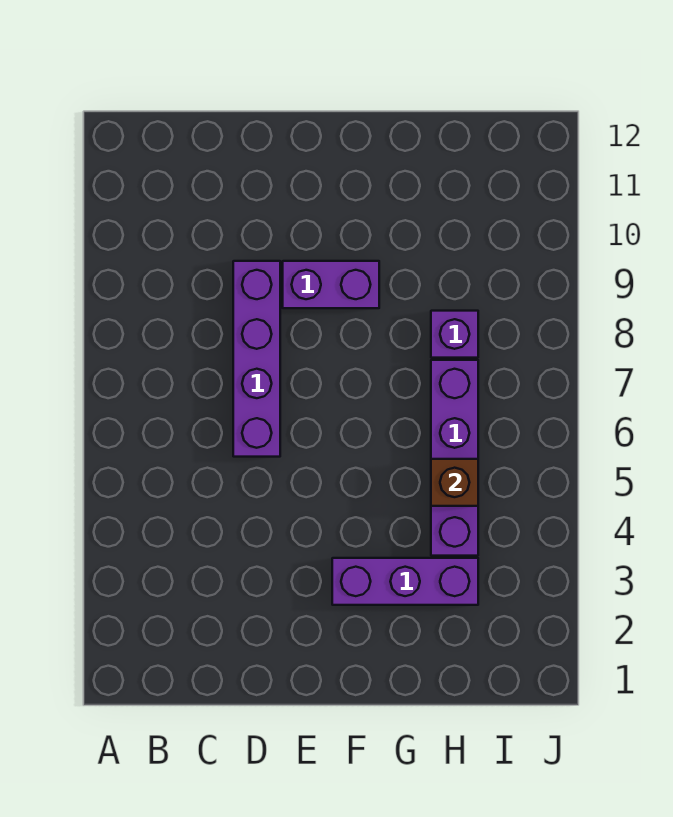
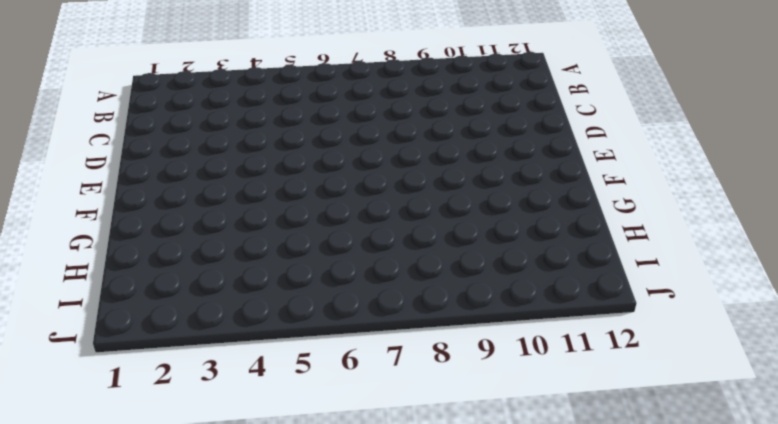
none -> purple 1x4 brick [233,261,280,457]
none -> purple 1x2 brick [283,261,379,308]

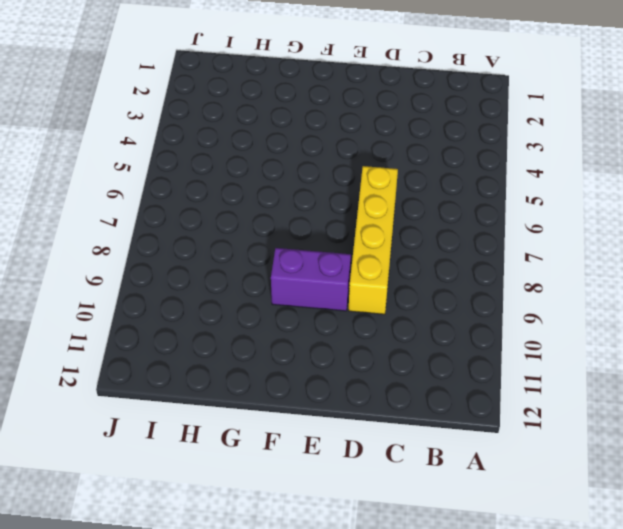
yellow 1x4 brick [349,166,398,314] -> purple 1x4 brick [233,261,280,457]
none -> purple 1x3 brick [332,558,478,605]
none -> purple 1x4 brick [431,360,478,556]

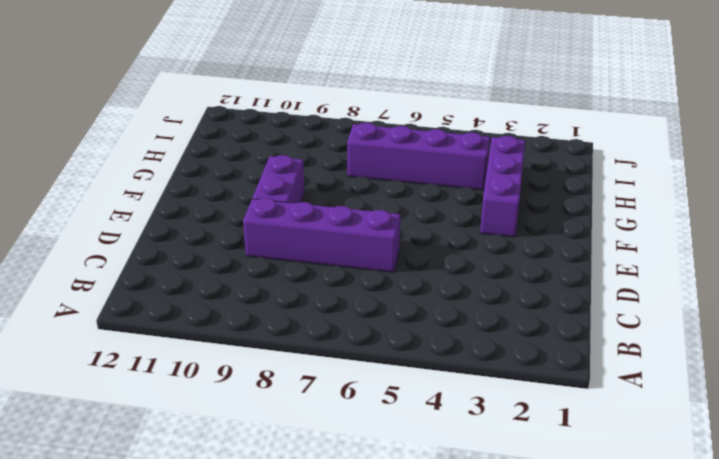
none -> purple 1x1 brick [431,311,478,358]
none -> brown 1x1 brick [431,459,478,506]

